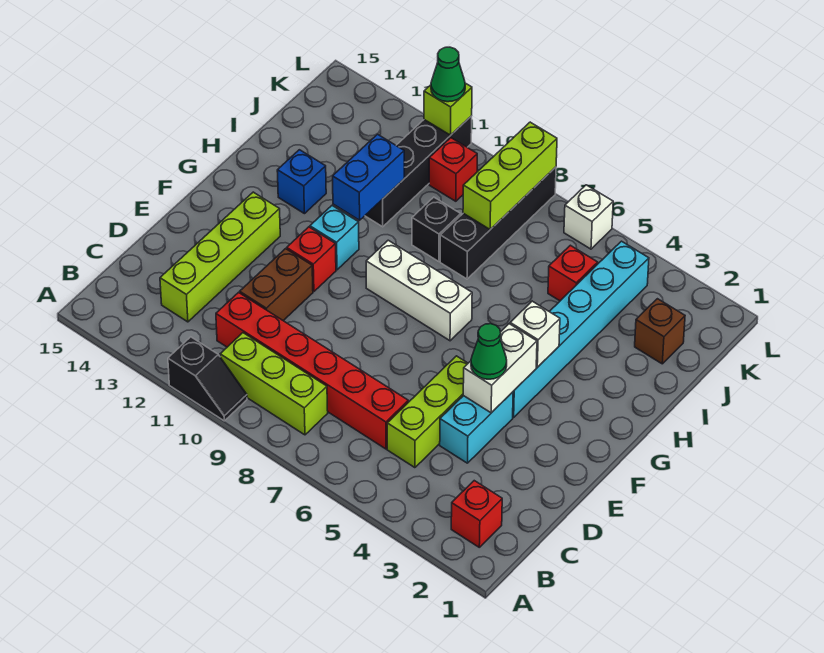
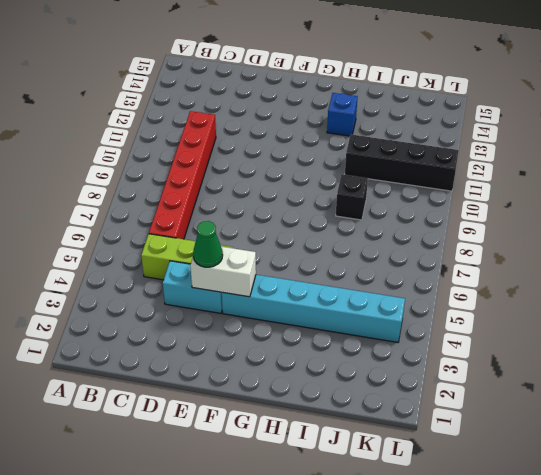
none -> black 1x2 slope [168,337,247,421]
none -> red 1x1 brick [451,481,502,547]
none -> lime 1x3 brick [220,333,328,435]

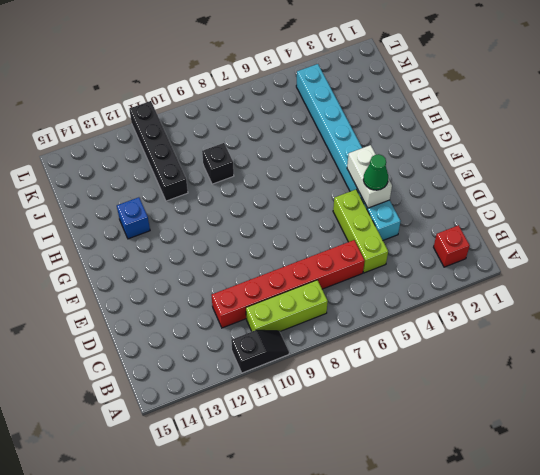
none -> lime 1x4 brick [160,192,280,322]
none -> brown 1x2 brick [240,249,313,321]
none -> red 1x1 brick [287,227,336,291]

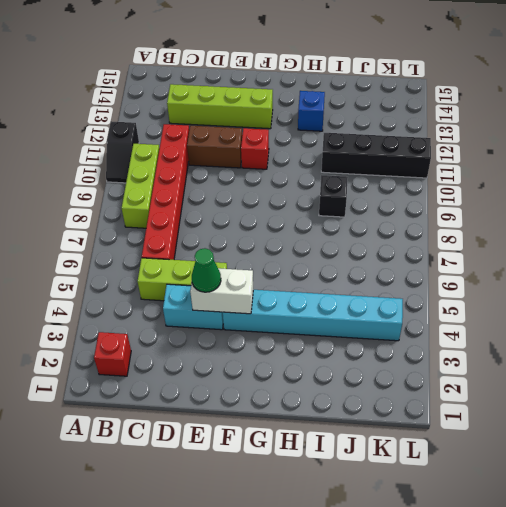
none -> white 1x3 brick [366,240,472,341]
none -> cyan 1x1 brick [310,206,359,270]
none -> black 1x4 brick [440,167,556,279]

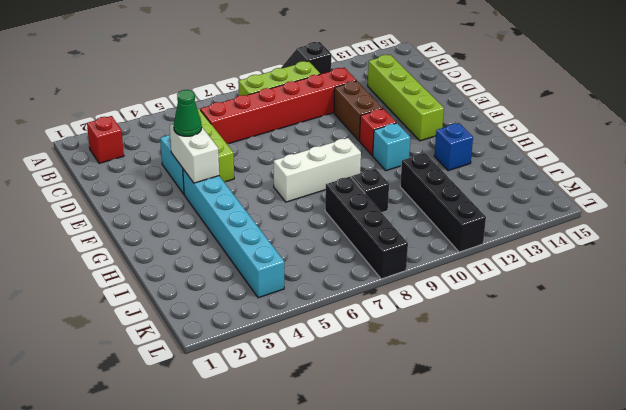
none -> brown 1x1 brick [635,299,685,364]
none -> red 1x1 brick [548,245,598,301]
none -> red 1x1 brick [429,138,477,201]

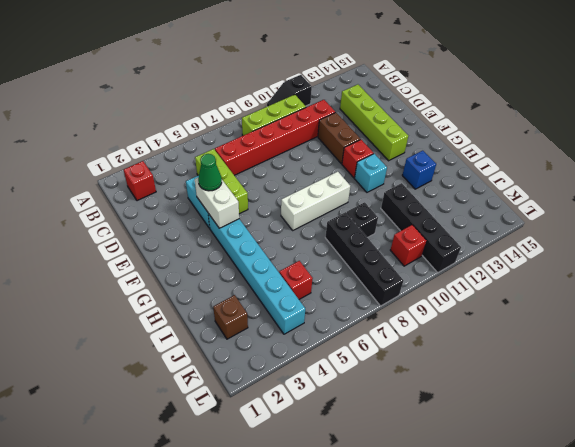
none -> white 1x1 brick [564,185,613,249]
none -> white 1x1 brick [510,301,560,367]
none -> blue 1x2 brick [333,134,404,220]

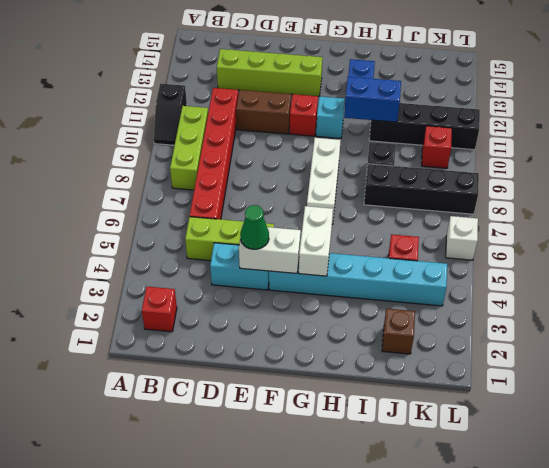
white 1x2 brick [299,206,333,276] -> white 1x1 brick [510,301,560,367]
none -> lime 1x3 brick [463,122,557,229]
none -> lime 1x1 brick [424,83,472,135]
none -> green 1x1 cone [431,47,465,102]

